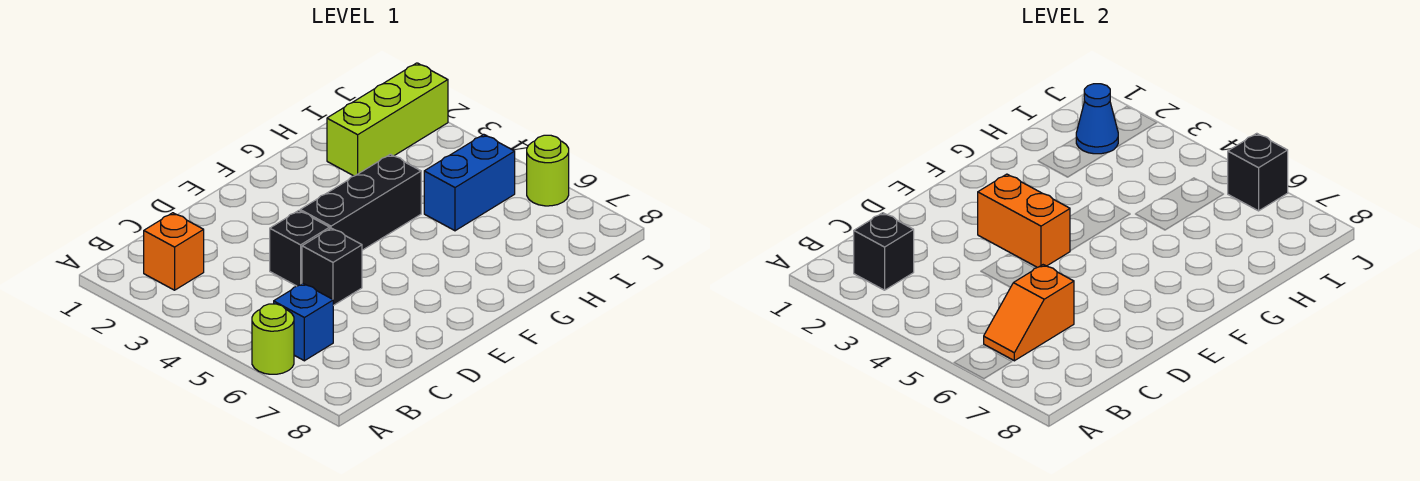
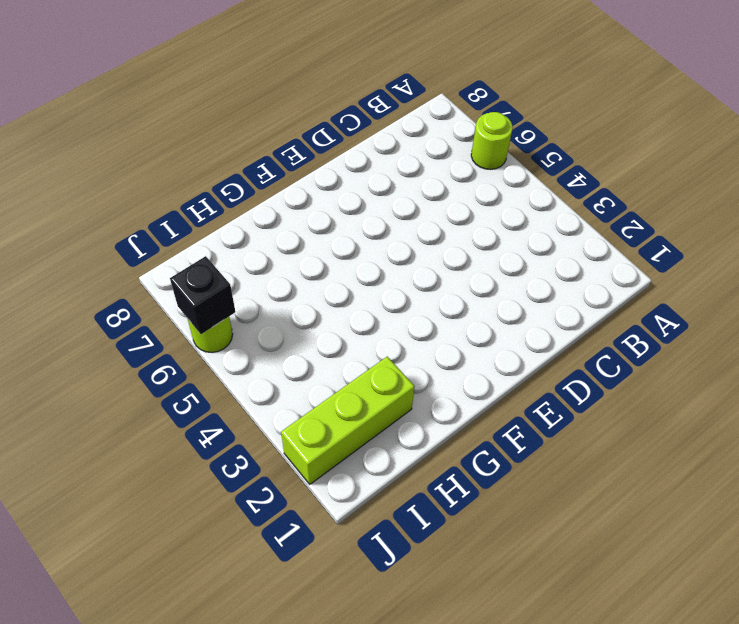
none -> orange 1x1 brick [144,213,204,290]
none -> blue 1x1 brick [274,283,333,361]
none -> black 1x1 brick [270,211,330,286]

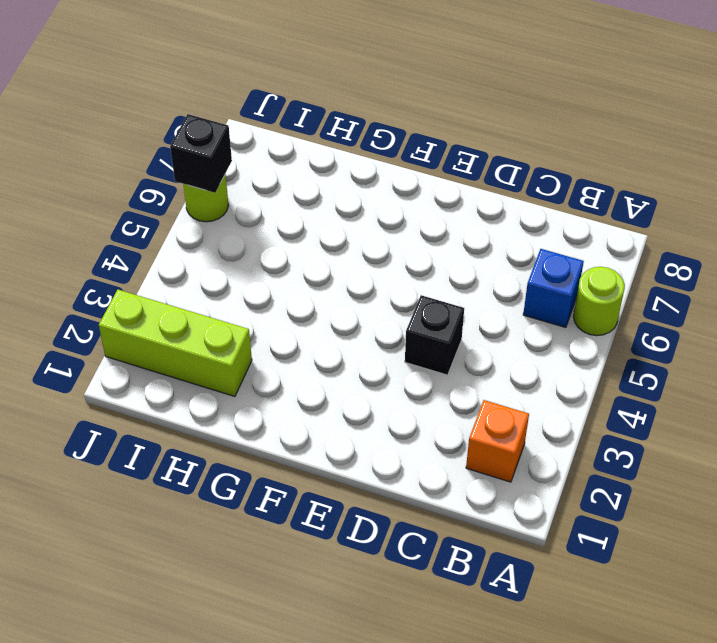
none -> black 1x1 brick [302,228,362,306]
none -> black 1x3 brick [300,154,421,250]
none -> blue 1x2 brick [424,135,515,231]

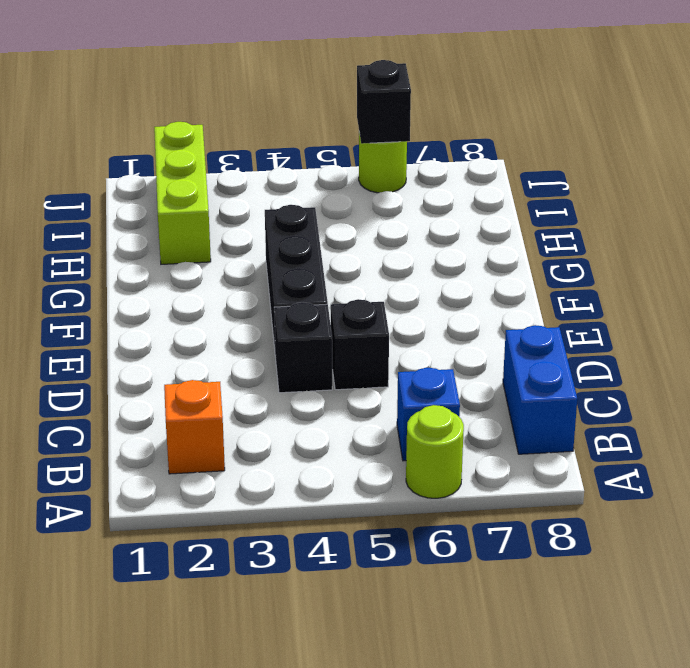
blue 1x2 brick [503,325,577,454] -> blue 1x2 brick moved to [424,135,515,231]
none -> black 1x1 brick [854,213,914,290]
none -> orange 1x2 slope [984,265,1074,361]
none -> orange 1x2 brick [978,174,1070,267]

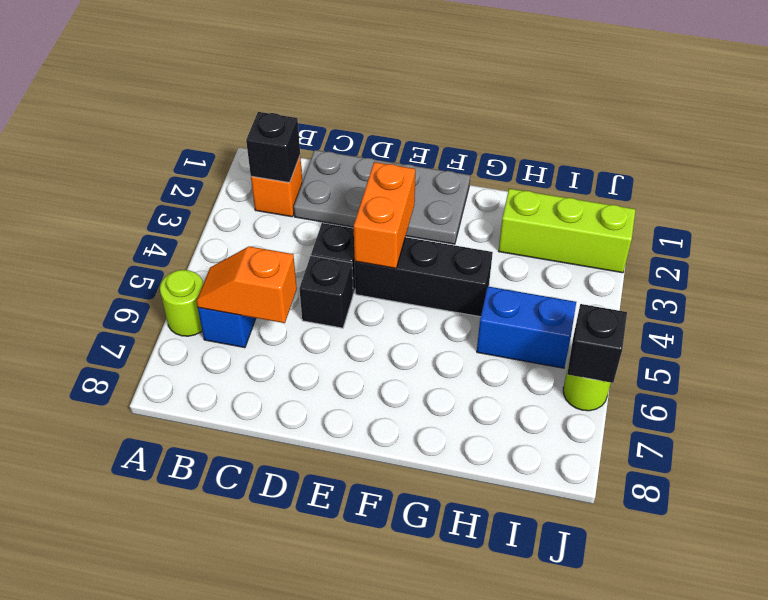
grey 2x4 plate [294,150,470,244] -> none
none -> blue 1x1 cone [1076,84,1118,154]

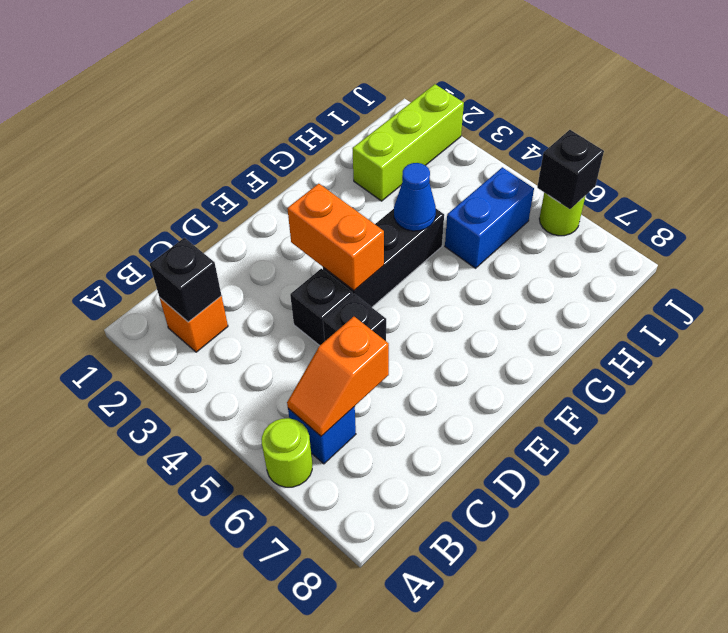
blue 1x1 cone [394,163,436,231] -> blue 1x1 cone moved to [1076,84,1118,154]

